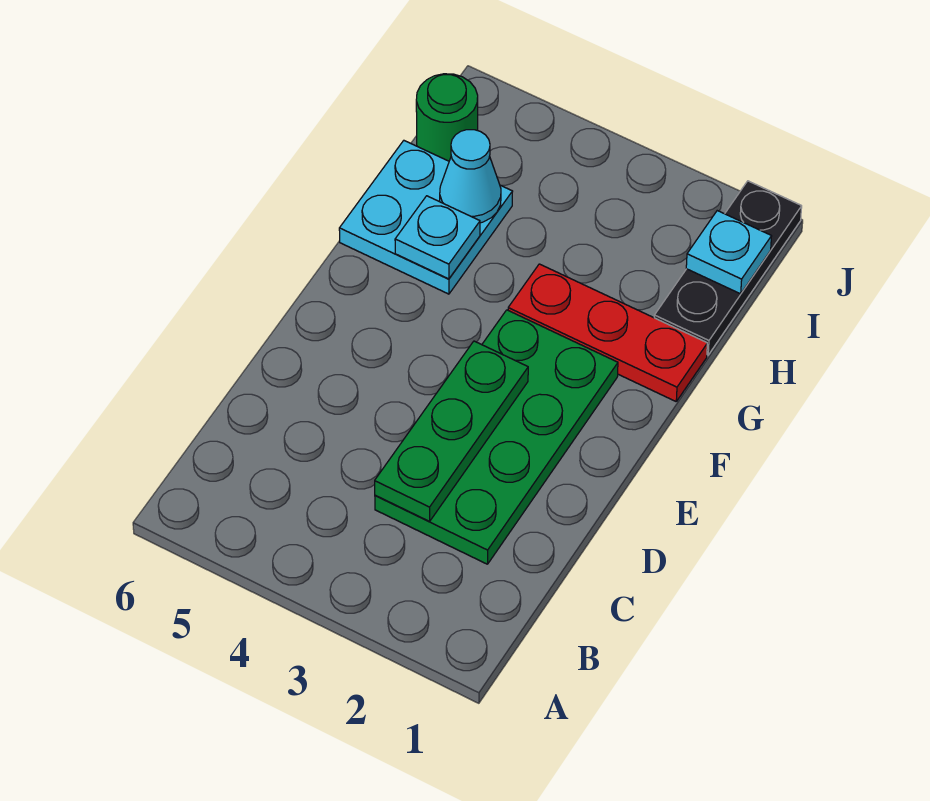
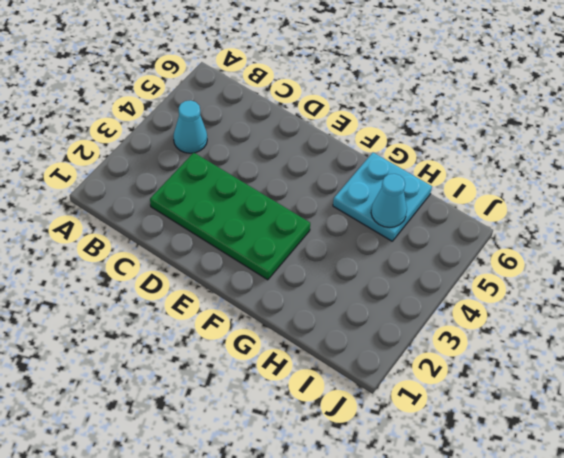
cyan 1x1 cone [173,100,207,153] -> none
none -> red 1x3 plate [508,264,707,401]
none -> black 1x3 plate [654,181,802,355]

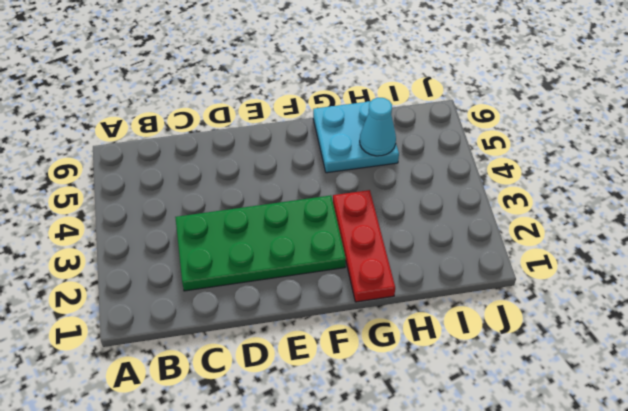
none -> black 1x3 plate [654,181,802,355]
none -> green 1x1 round brick [416,74,478,161]

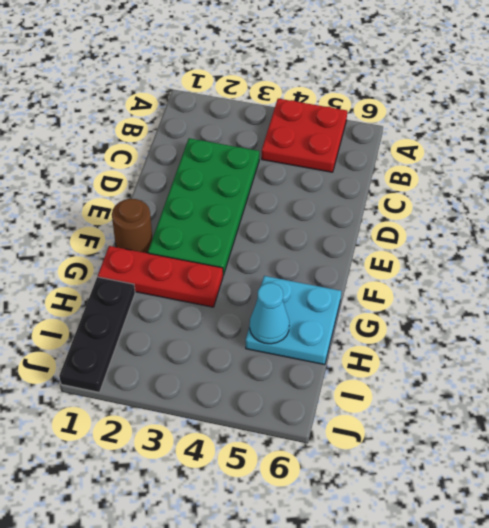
red 2x2 plate [262,99,347,172] -> none
brown 1x1 round brick [112,199,152,253] -> none
none -> green 1x1 round brick [416,74,478,161]
none -> green 1x3 plate [375,341,528,521]

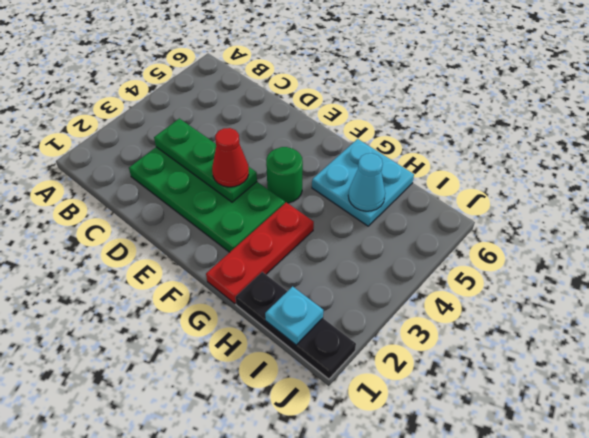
red 1x1 cone [212,128,249,187] -> none
green 1x1 round brick [266,147,303,203] -> green 1x1 round brick moved to [416,74,478,161]
none -> cyan 1x1 plate [395,196,480,279]

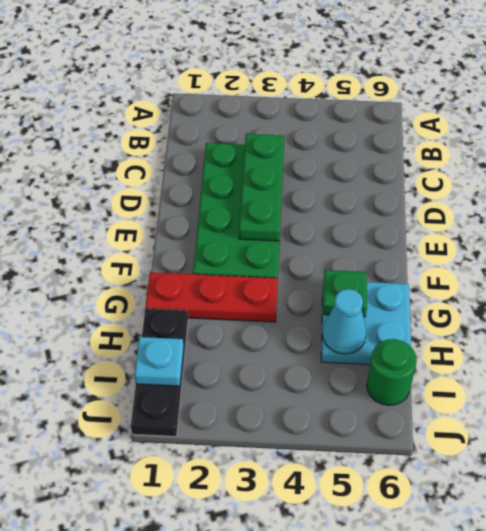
green 1x1 plate [323,270,367,317] -> cyan 1x1 plate [395,196,480,279]

